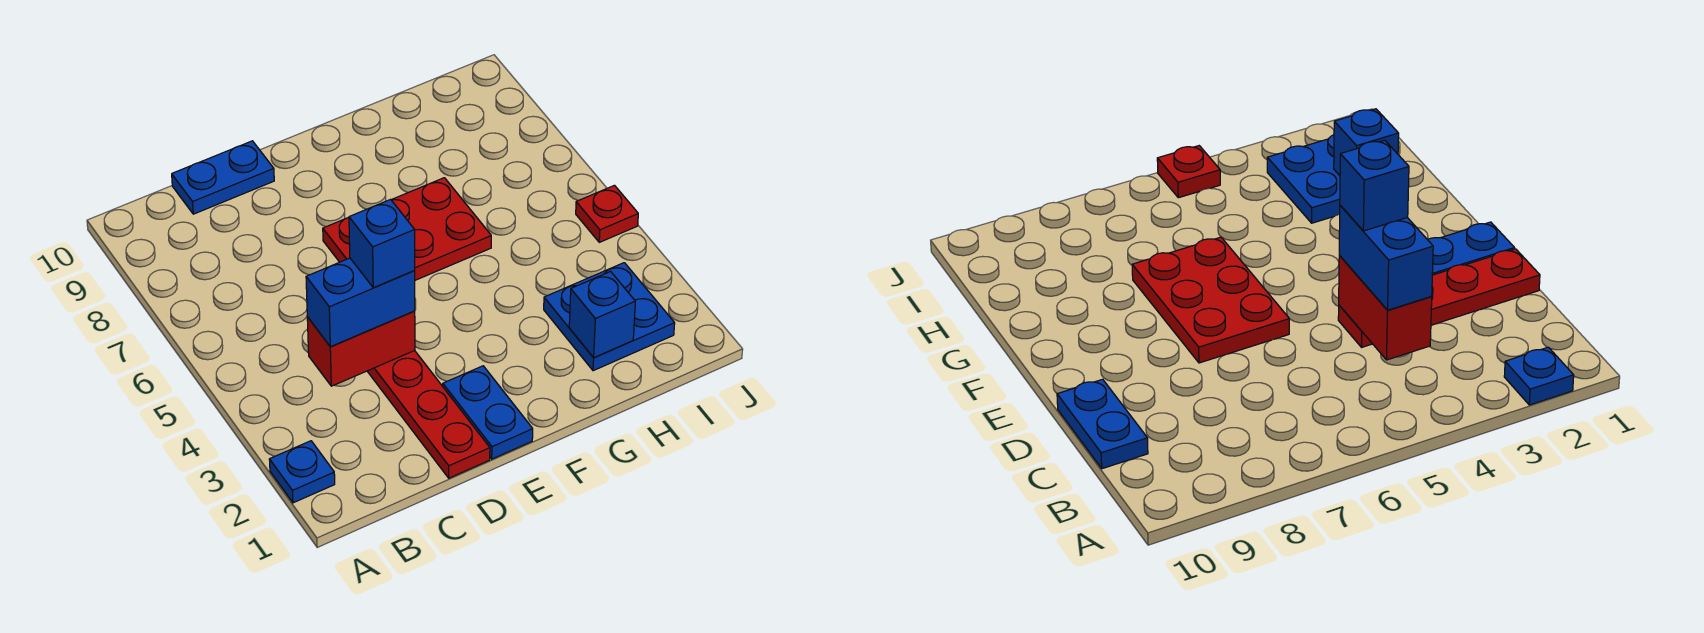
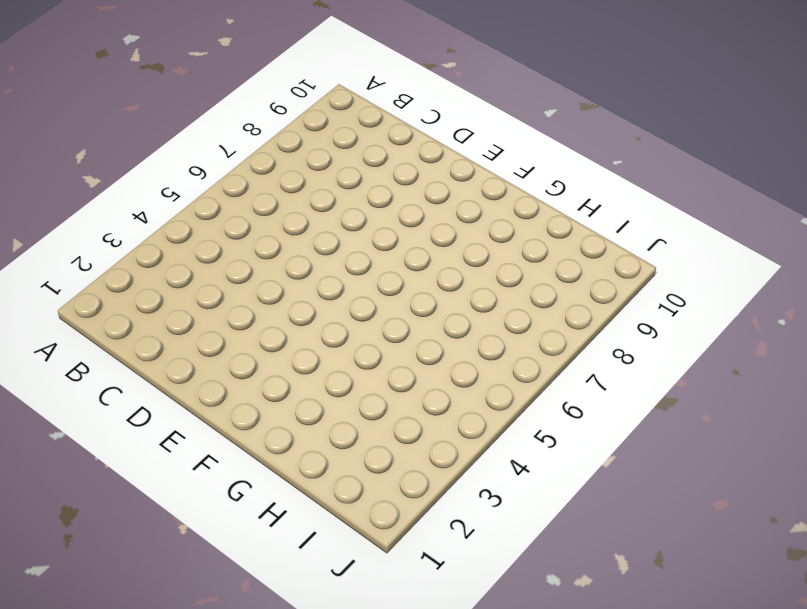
none -> blue 1x1 plate [269,441,335,503]
none -> blue 1x2 plate [172,141,274,214]

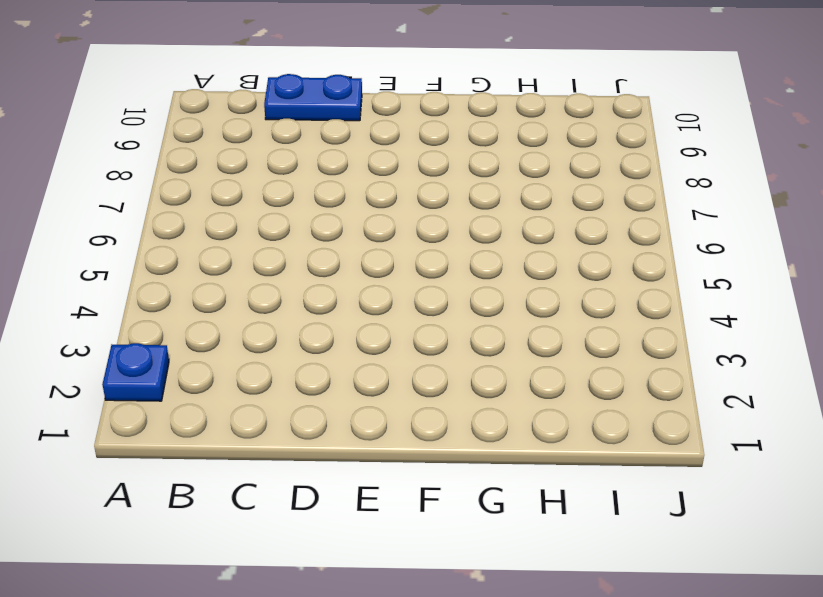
none -> red 1x4 plate [367,351,490,478]
none -> blue 1x2 plate [443,366,533,459]

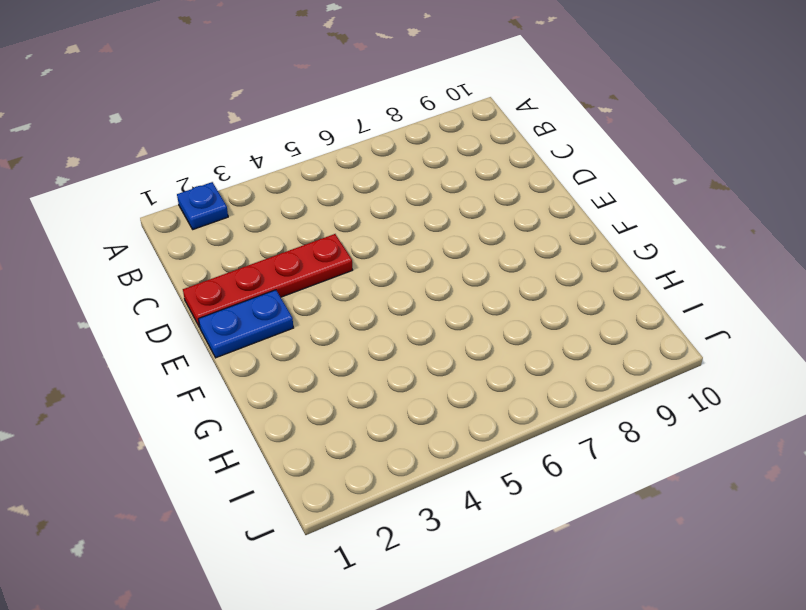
none -> blue 1x2 plate [172,141,274,214]
none -> red 2x3 plate [323,178,491,280]

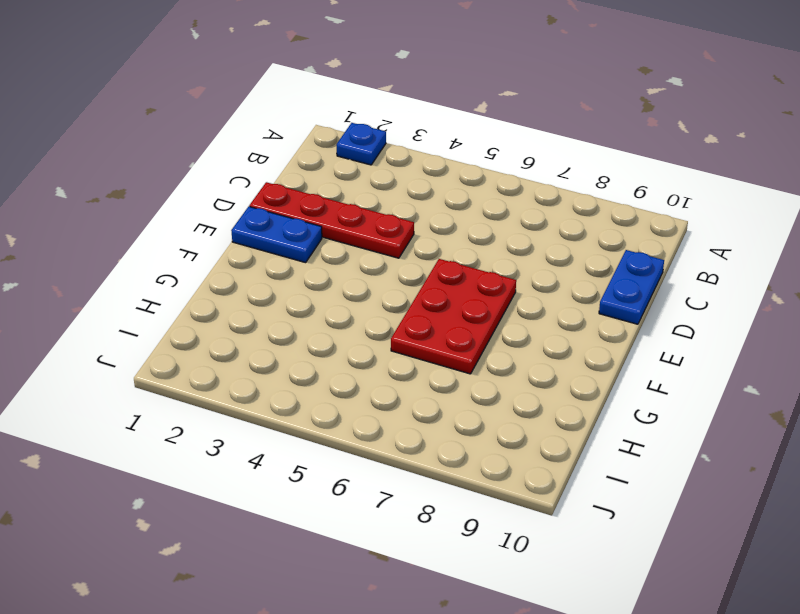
none -> blue 2x2 plate [544,263,675,371]
none -> red 1x1 plate [576,185,638,242]

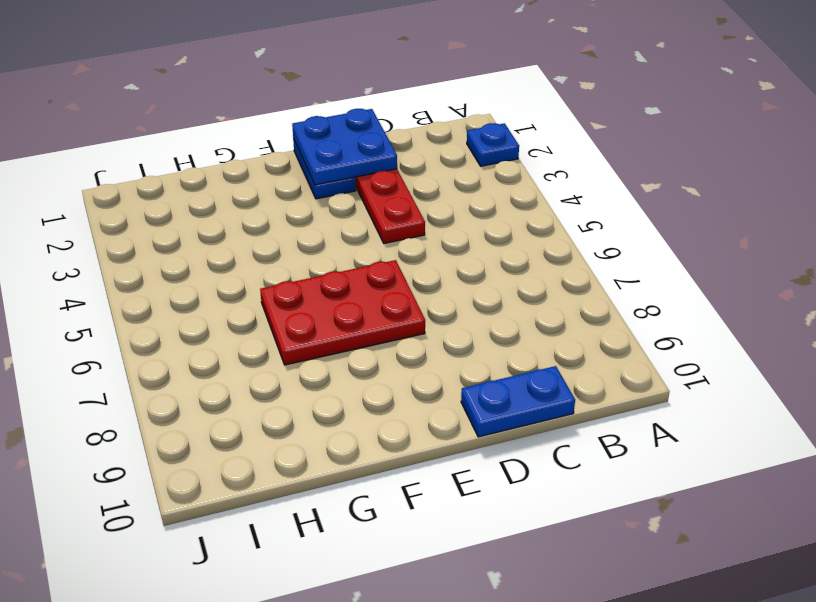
blue 2x2 plate [292,109,397,185] -> blue 2x2 plate moved to [544,263,675,371]
none -> red 1x1 plate [576,185,638,242]
none -> red 1x2 brick [307,311,415,386]

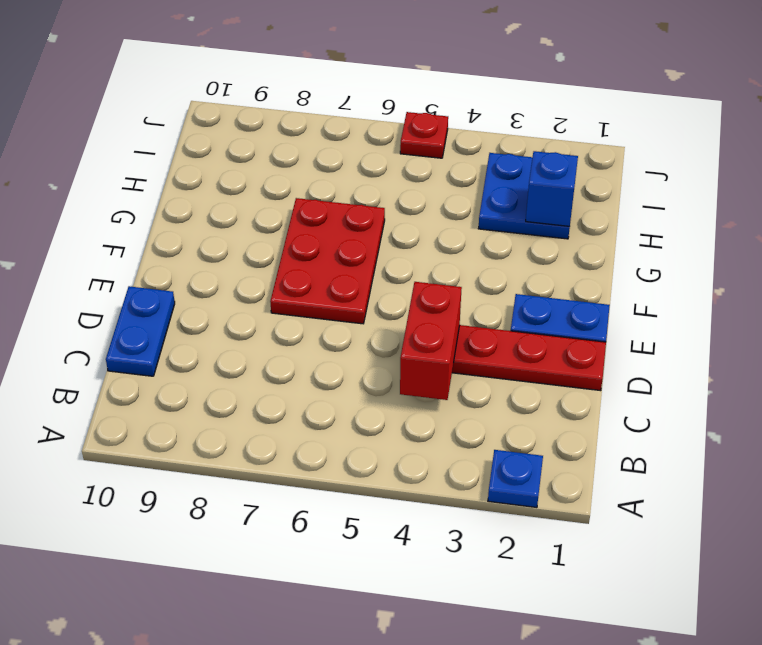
none -> blue 1x2 brick [306,258,415,347]
none -> blue 1x1 brick [349,200,415,288]

